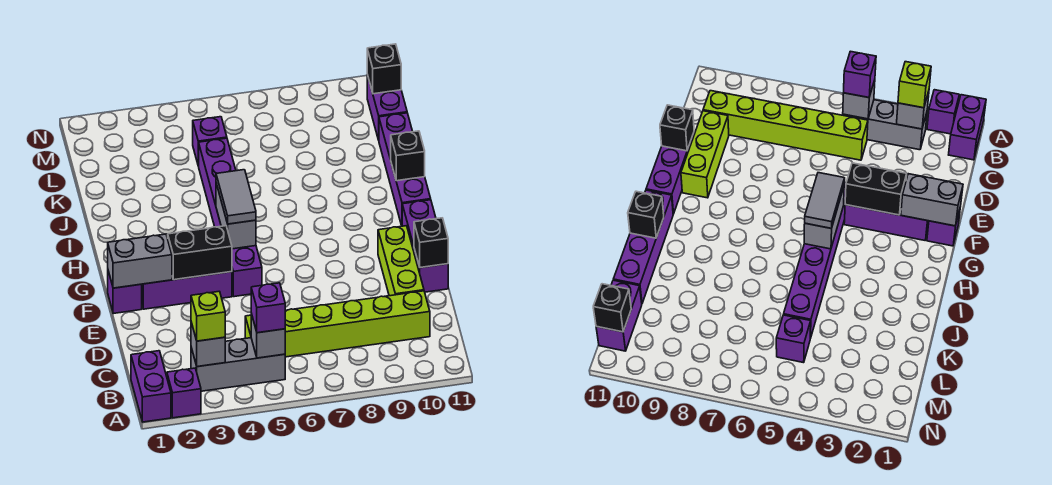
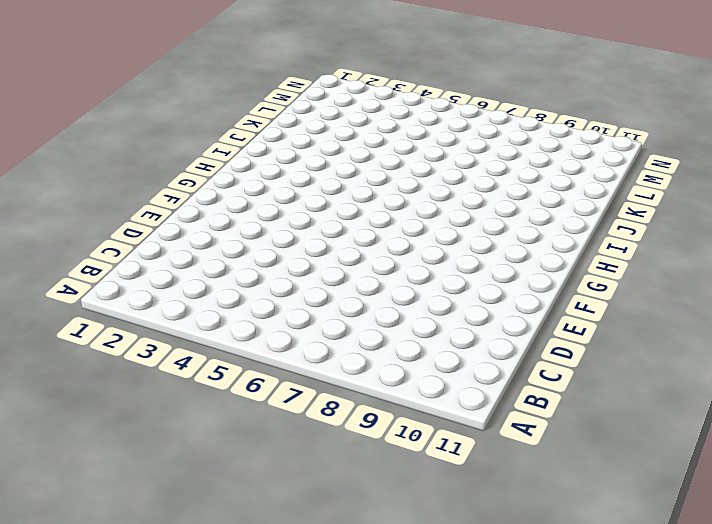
none -> purple 1x2 brick [131,351,171,422]
none -> purple 1x1 brick [167,368,201,418]
none -> grey 1x3 brick [191,338,285,391]

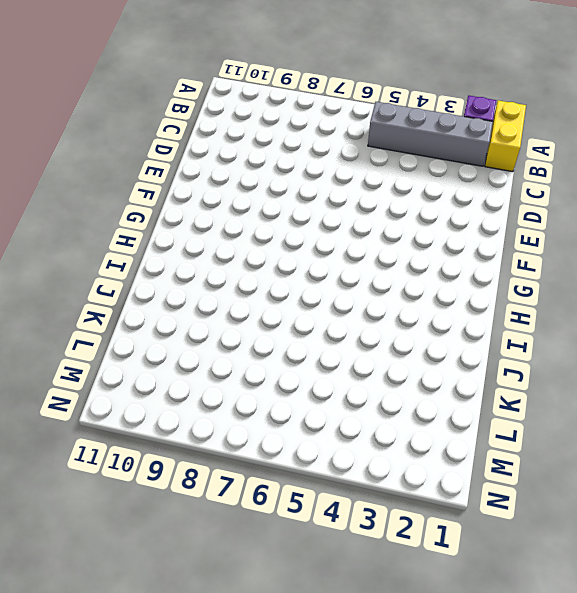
yellow 1x2 brick [485,100,526,172] -> purple 1x2 brick [131,351,171,422]
grey 1x4 brick [368,102,493,166] -> grey 1x3 brick [191,338,285,391]
none -> lime 1x6 brick [245,291,430,357]
none -> lime 1x3 brick [378,226,424,296]
none -> purple 1x3 brick [402,200,448,292]

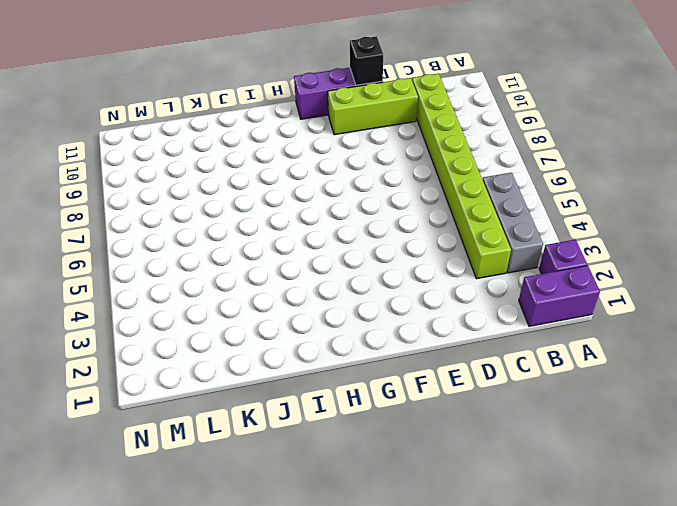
lime 1x8 brick [412,74,511,279] -> lime 1x6 brick [245,291,430,357]
none -> purple 1x1 brick [108,271,142,314]
none -> purple 1x3 brick [142,272,232,309]
none -> purple 1x6 brick [199,138,262,297]

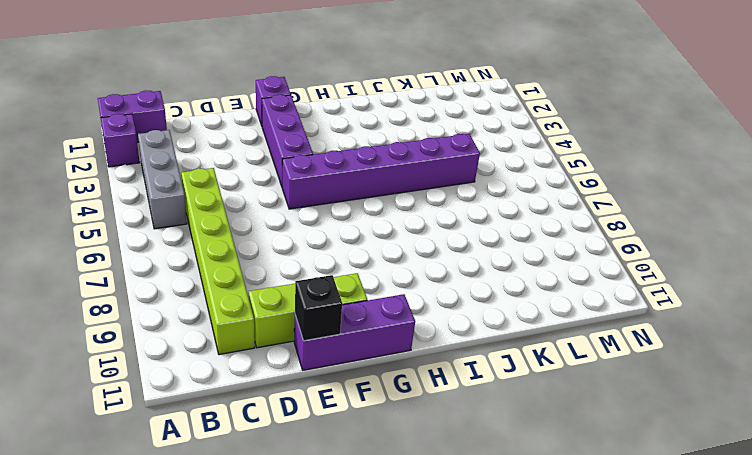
none -> purple 1x4 brick [379,113,431,226]
none -> purple 1x1 brick [193,117,227,166]
none -> purple 1x2 brick [367,75,407,140]

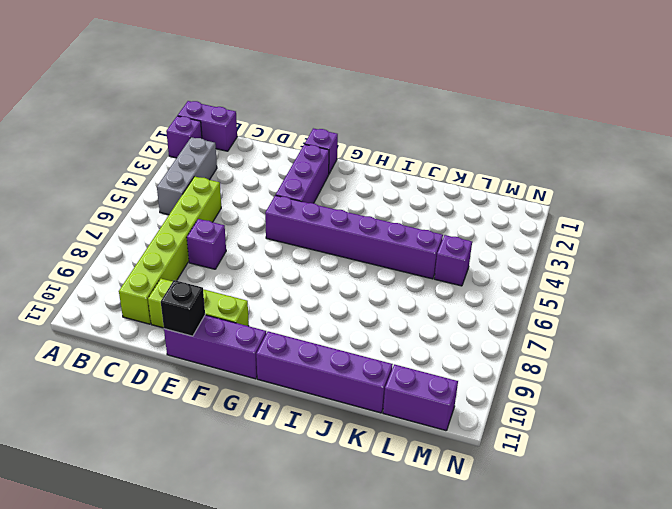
purple 1x1 brick [187,219,226,269] -> purple 1x1 brick moved to [251,283,285,333]
none -> grey 1x1 brick [191,322,225,367]
none -> grey 1x1 brick [251,314,285,358]
none -> grey 1x2 brick [108,234,172,288]

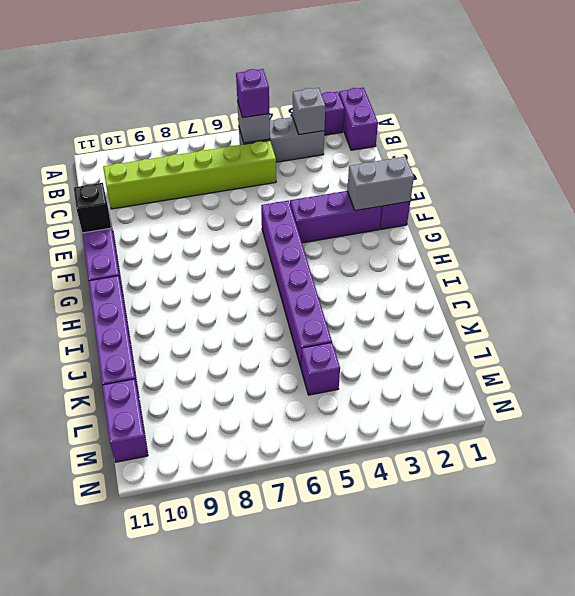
none -> lime 1x3 brick [378,226,424,296]
none -> black 1x2 brick [168,226,232,280]
none -> grey 1x2 brick [216,183,256,249]

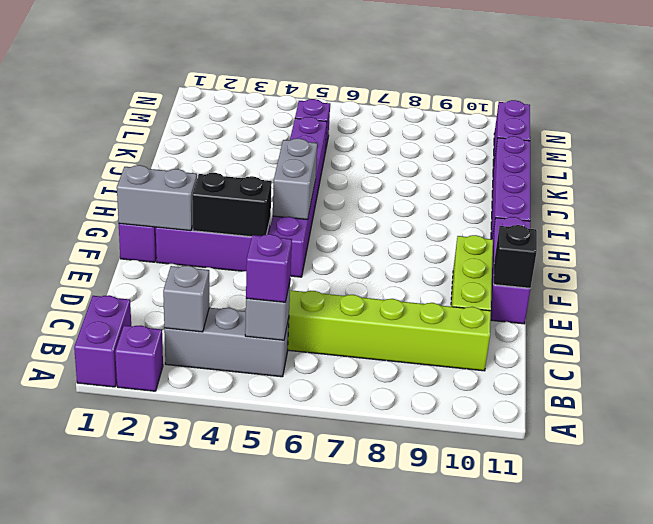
none -> black 1x1 brick [391,131,425,181]
none -> black 1x1 brick [367,44,401,94]
none -> lime 1x1 brick [191,291,225,341]

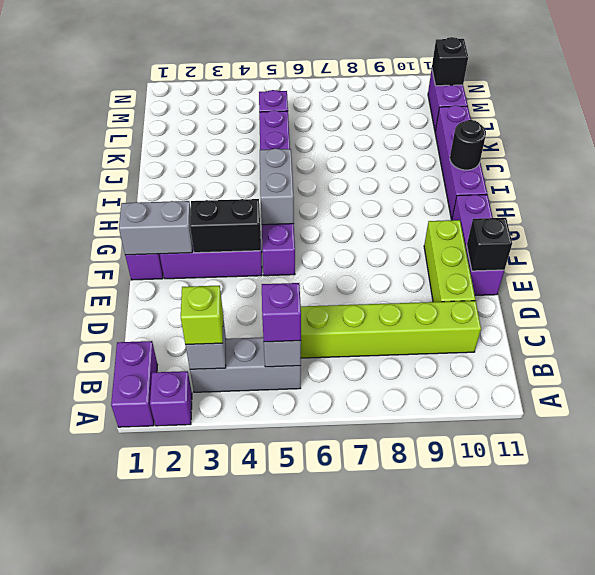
black 1x1 round brick [450,120,486,170] -> black 1x1 brick [391,131,425,181]
none -> grey 1x2 tile [216,170,256,224]

